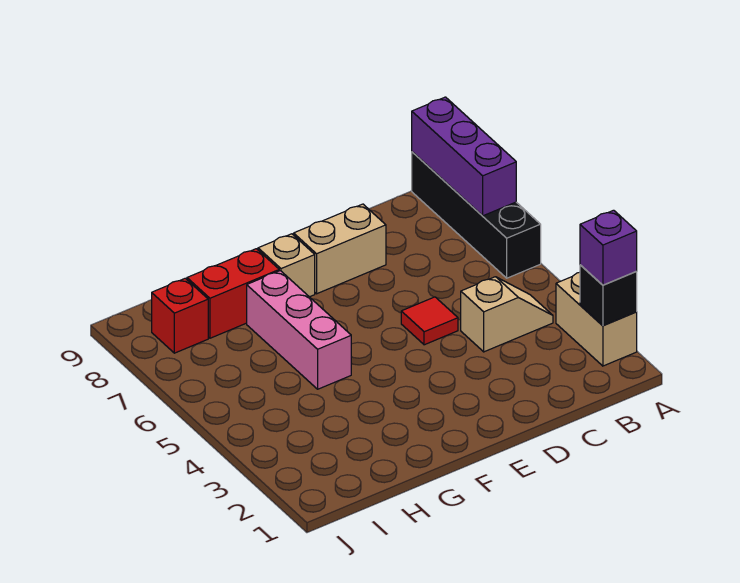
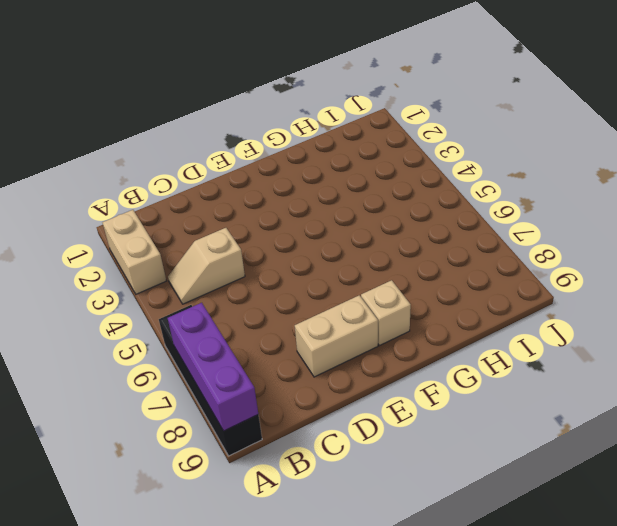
none -> red 1x1 tile [401,297,458,345]
none -> pink 1x3 brick [247,271,351,389]
none -> red 1x2 brick [187,249,279,338]

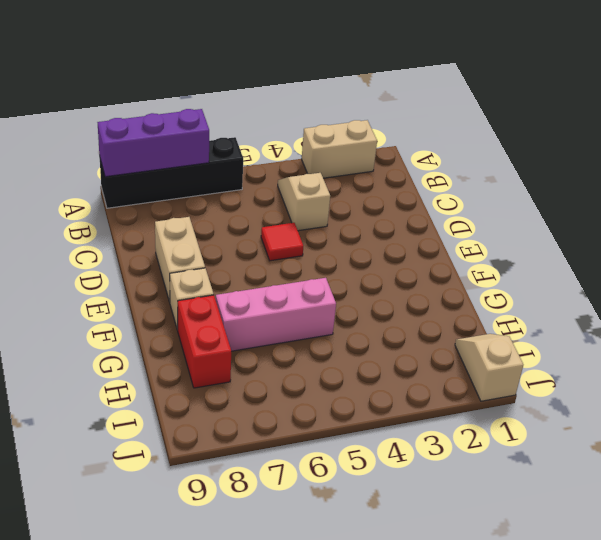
tan 1x2 slope [455,334,523,401] -> none
none -> red 1x1 brick [152,278,208,353]
none -> black 1x1 brick [580,265,637,325]
none -> purple 1x1 brick [580,210,637,285]

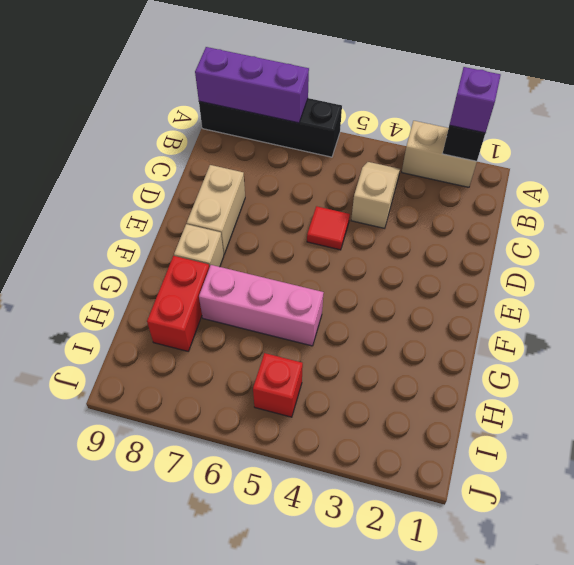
red 1x1 brick [253,353,303,417] -> red 1x1 brick moved to [152,278,208,353]

